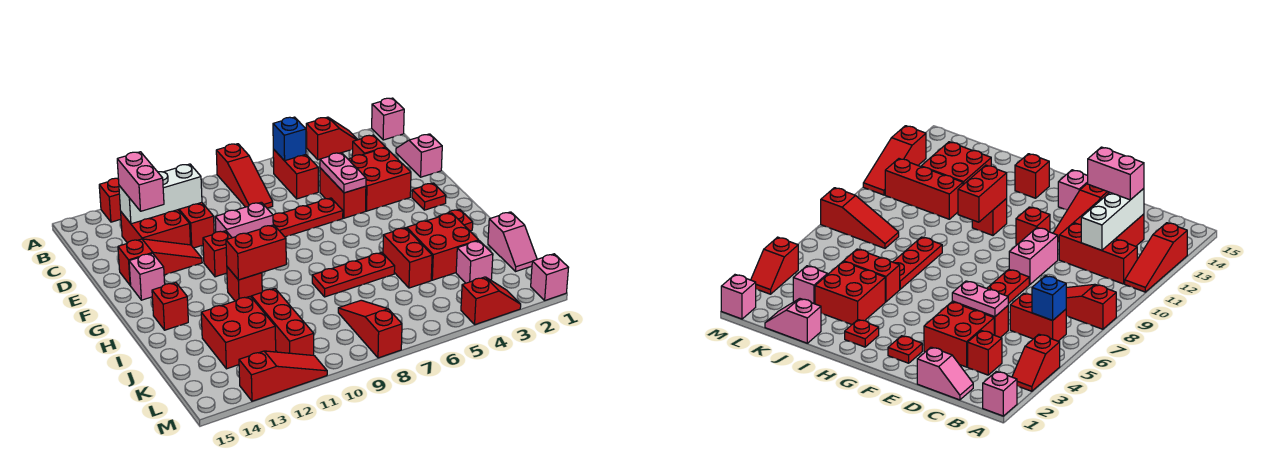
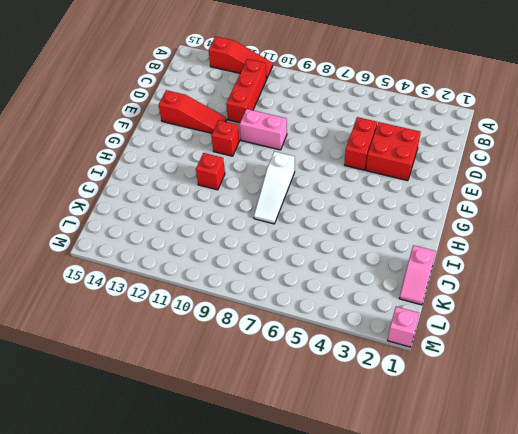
white 1x3 slope [254,151,295,224] -> red 1x3 plate [312,252,395,297]
none -> pink 1x1 brick [372,98,404,140]
none -> red 1x2 slope [306,117,358,160]
none -> red 1x3 slope [216,144,273,208]
none -> red 1x2 brick [273,149,318,199]

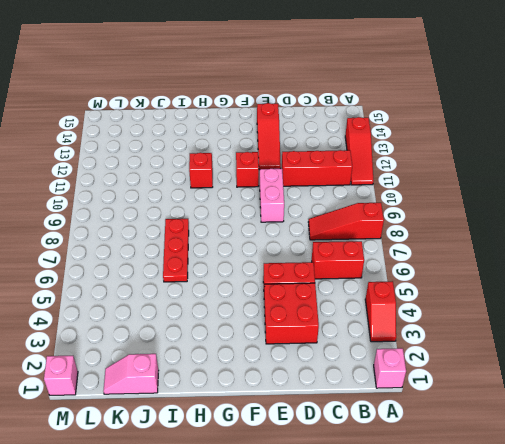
none -> pink 1x2 slope [396,134,442,177]
none -> red 1x1 brick [352,135,386,157]
none -> red 2x2 brick [121,210,190,245]
none -> red 1x3 plate [273,198,343,237]

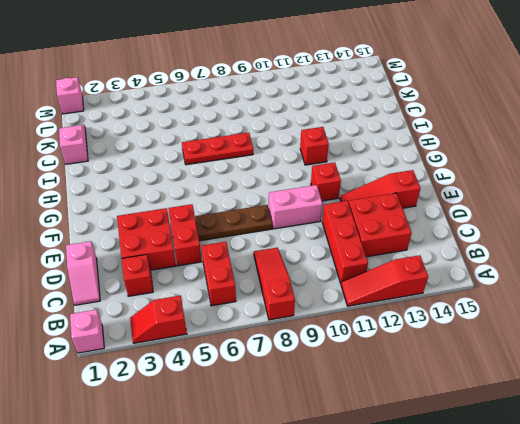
brown 1x3 plate [195,205,272,241] -> red 1x3 plate [273,198,343,237]
none -> red 1x1 plate [412,183,446,210]
none -> pink 1x1 brick [129,253,165,300]
none -> red 1x1 plate [438,209,473,231]
none -> red 1x1 brick [152,283,188,330]

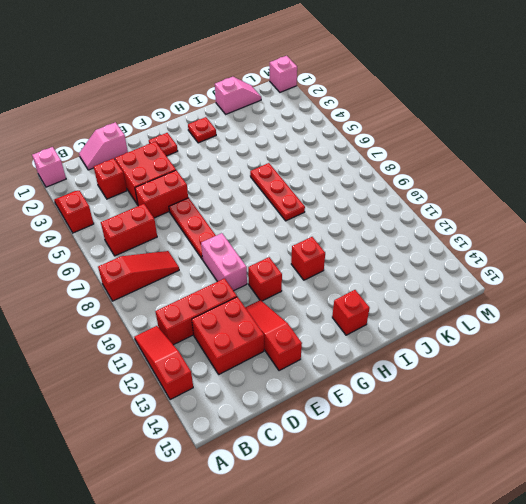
none -> pink 1x1 brick [129,253,165,300]
none -> red 2x2 brick [407,213,479,280]
none -> red 1x2 brick [383,228,432,288]
none -> red 1x3 brick [252,288,314,355]

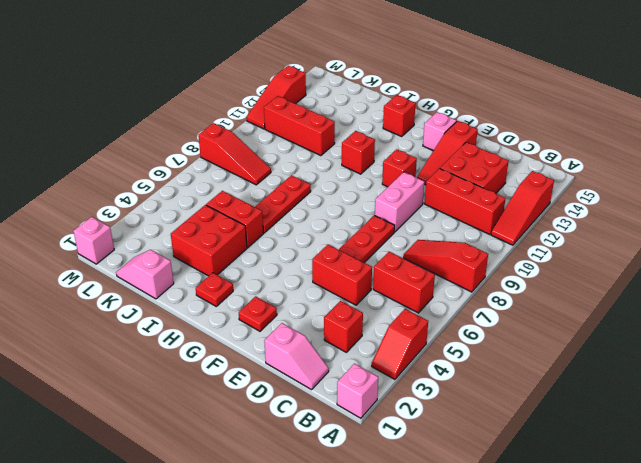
none -> red 2x2 brick [348,148,411,211]
none -> red 2x2 brick [201,297,276,369]
none -> pink 1x1 brick [456,241,493,283]
none -> red 1x2 slope [461,277,521,325]

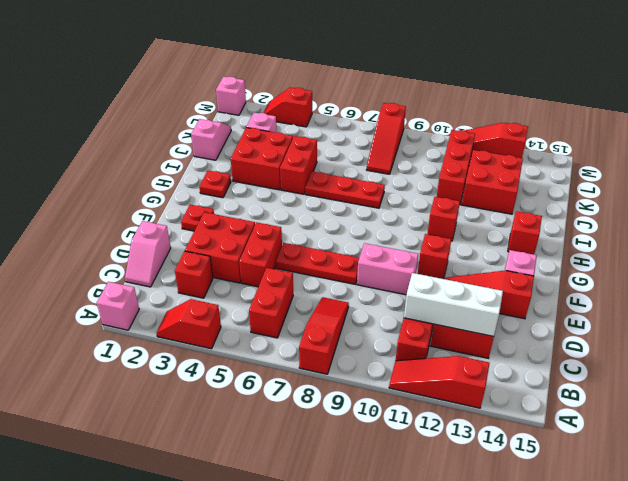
none -> blue 1x1 brick [273,117,306,161]
none -> pink 1x2 plate [320,153,366,193]
none -> red 1x2 brick [226,225,286,280]
none -> pink 1x2 brick [117,152,164,211]

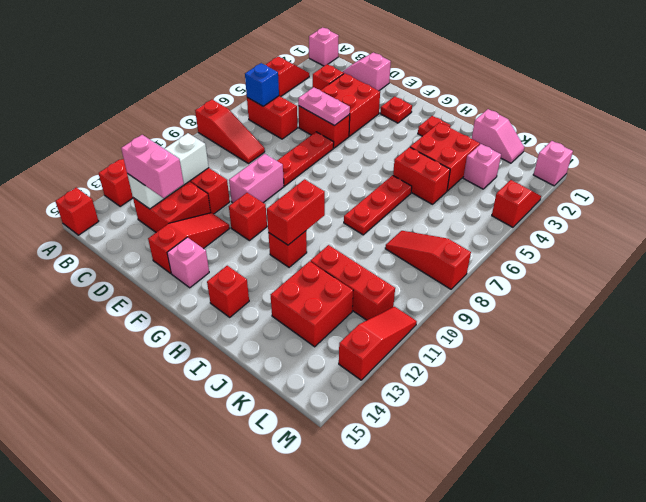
red 1x1 brick [55,188,99,235] -> none

